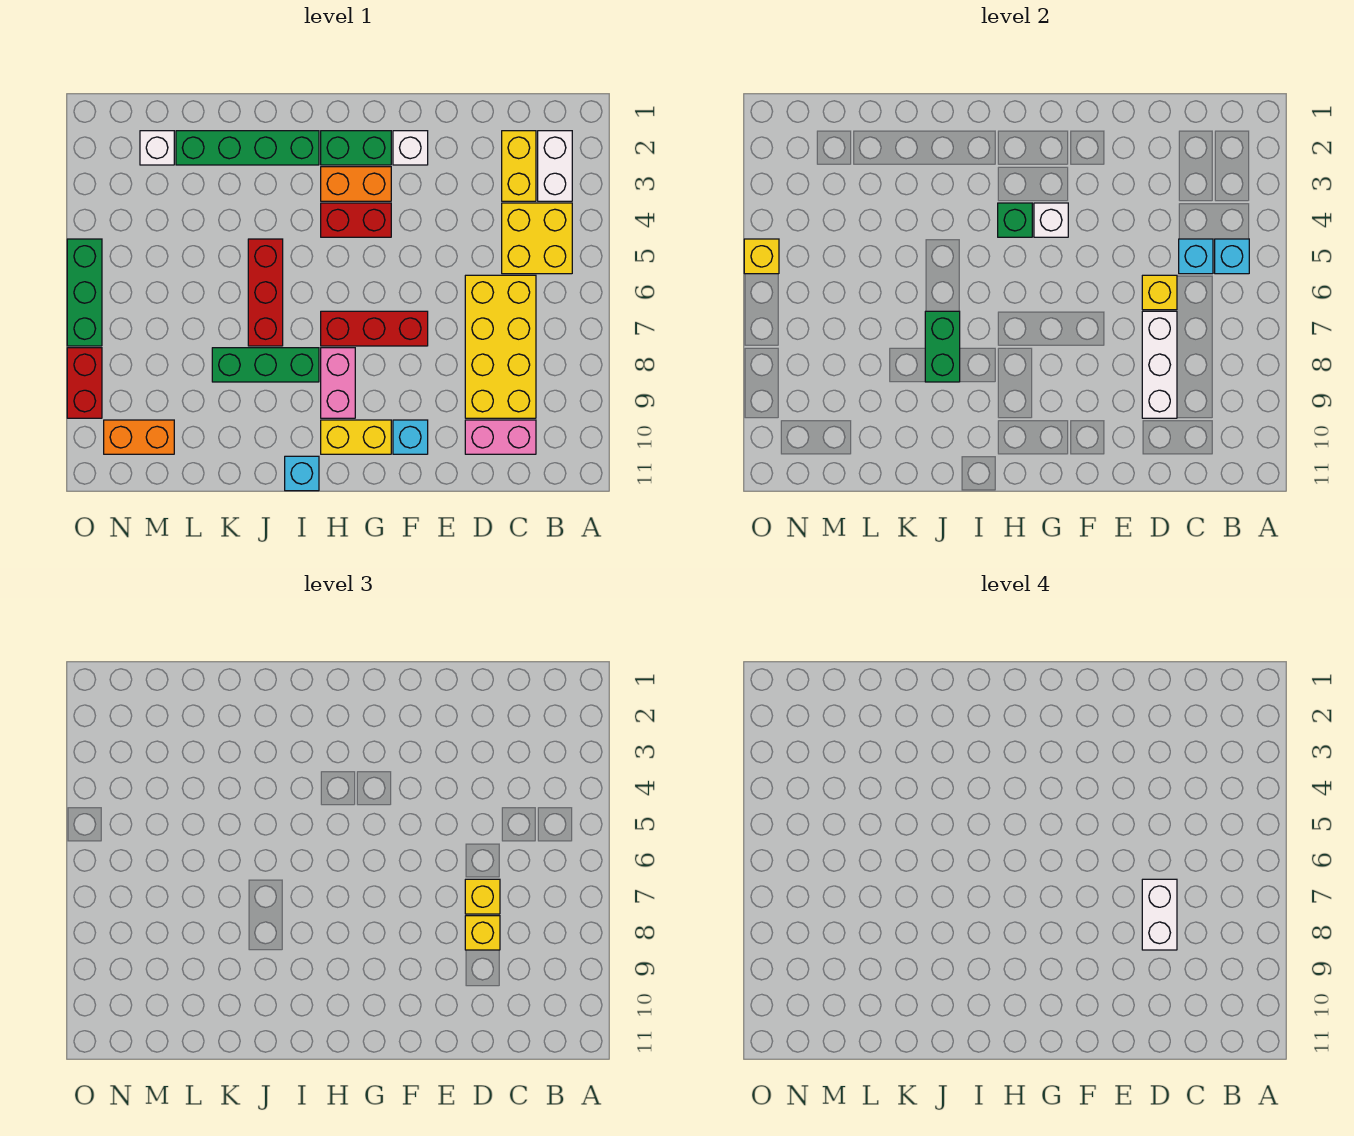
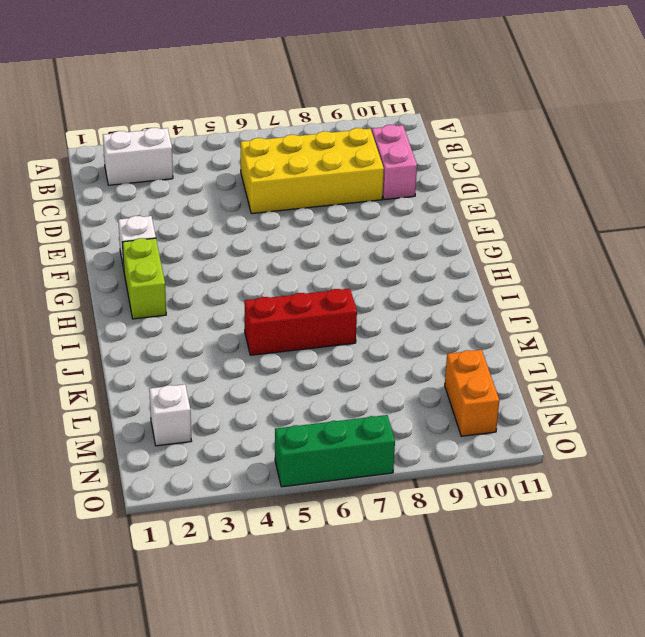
lime 1x2 brick [122,238,166,319] -> green 1x2 brick [321,131,391,165]
none -> yellow 2x2 brick [502,203,572,274]
none -> yellow 1x2 brick [502,131,536,201]
none -> red 1x3 brick [321,311,428,346]
none -> cyan 1x1 brick [393,420,428,454]

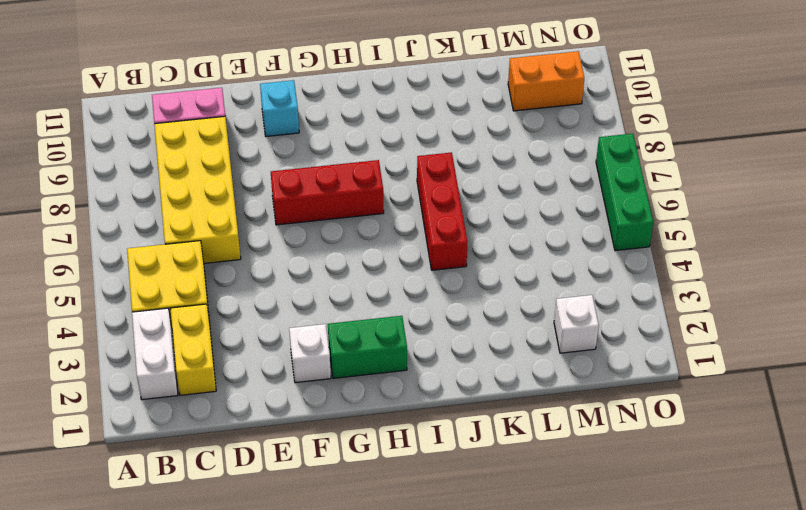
none -> orange 1x2 brick [321,167,391,201]
none -> red 1x2 brick [321,203,391,237]
none -> yellow 1x2 brick [321,420,391,454]
none -> pink 1x2 brick [321,348,355,418]

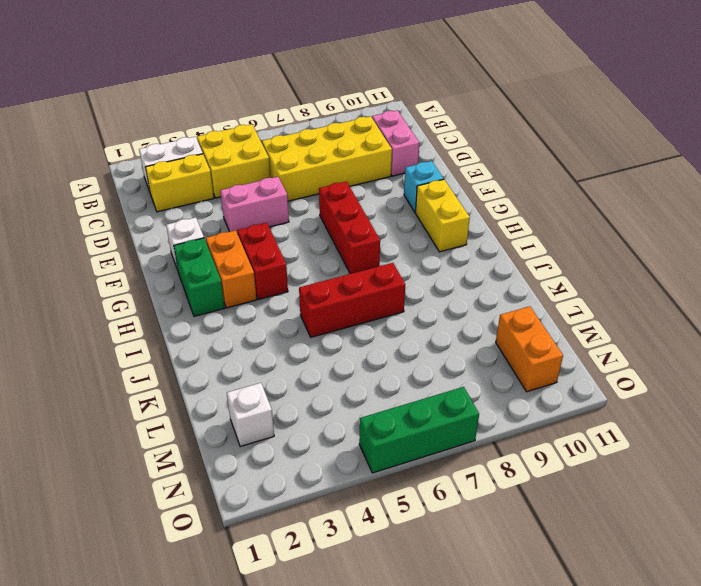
pink 1x2 brick [220,177,289,234] -> pink 1x2 brick moved to [321,348,355,418]
none -> green 1x4 brick [176,131,319,165]
none -> green 1x3 brick [212,348,319,382]
none -> cyan 1x1 brick [285,456,319,491]
none -> red 1x2 brick [67,348,102,418]

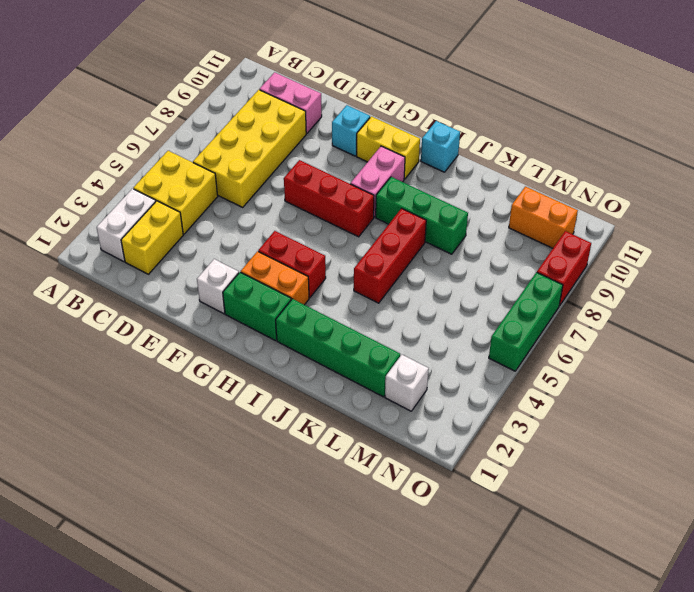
none -> cyan 1x1 brick [1215,239,1249,274]
none -> cyan 1x1 brick [1179,239,1213,274]
none -> yellow 1x1 brick [1142,275,1177,310]
none -> white 1x3 brick [1142,311,1177,418]

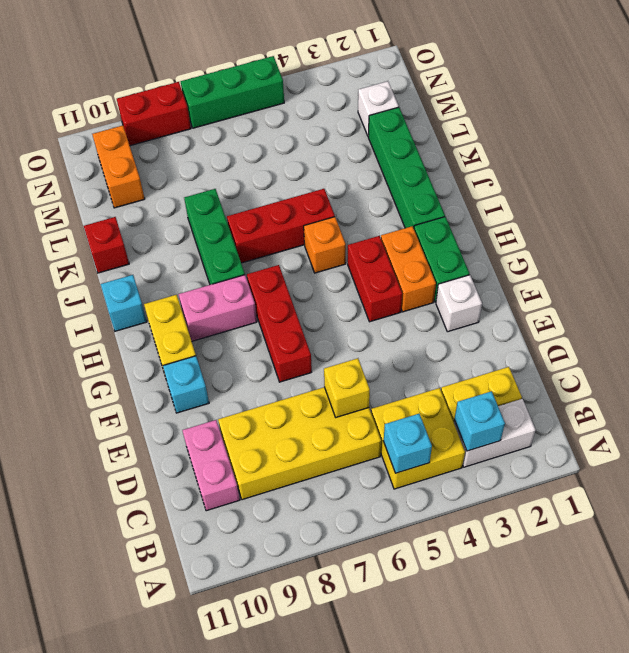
cyan 1x1 brick [454,391,505,451] -> cyan 1x1 brick moved to [1179,239,1213,274]
orange 1x1 brick [304,217,346,273] -> none
red 1x1 brick [84,217,129,273] -> none
none -> white 1x3 brick [1142,311,1177,418]
none -> white 1x1 brick [1034,203,1068,237]
none -> green 1x1 brick [998,203,1032,237]
none -> green 1x2 brick [925,311,960,382]

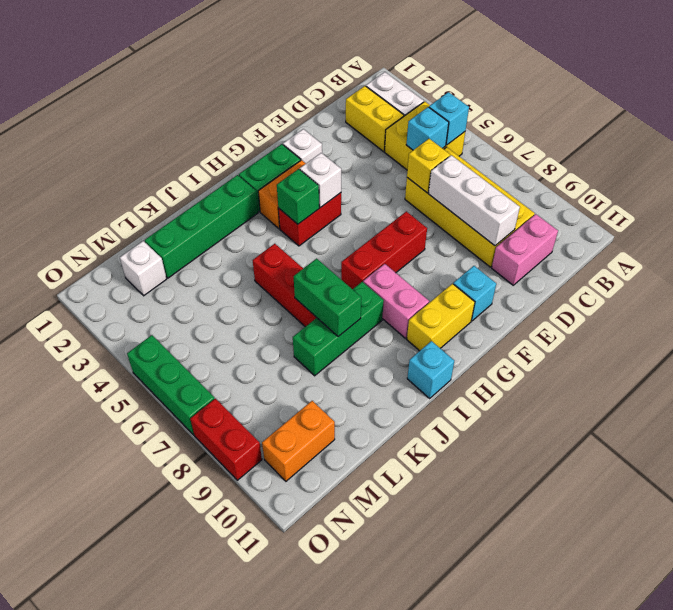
none -> yellow 1x1 brick [744,239,779,274]
none -> yellow 1x1 brick [465,879,500,914]
none -> yellow 1x1 brick [465,916,500,950]
none -> white 1x2 brick [1142,879,1177,950]

